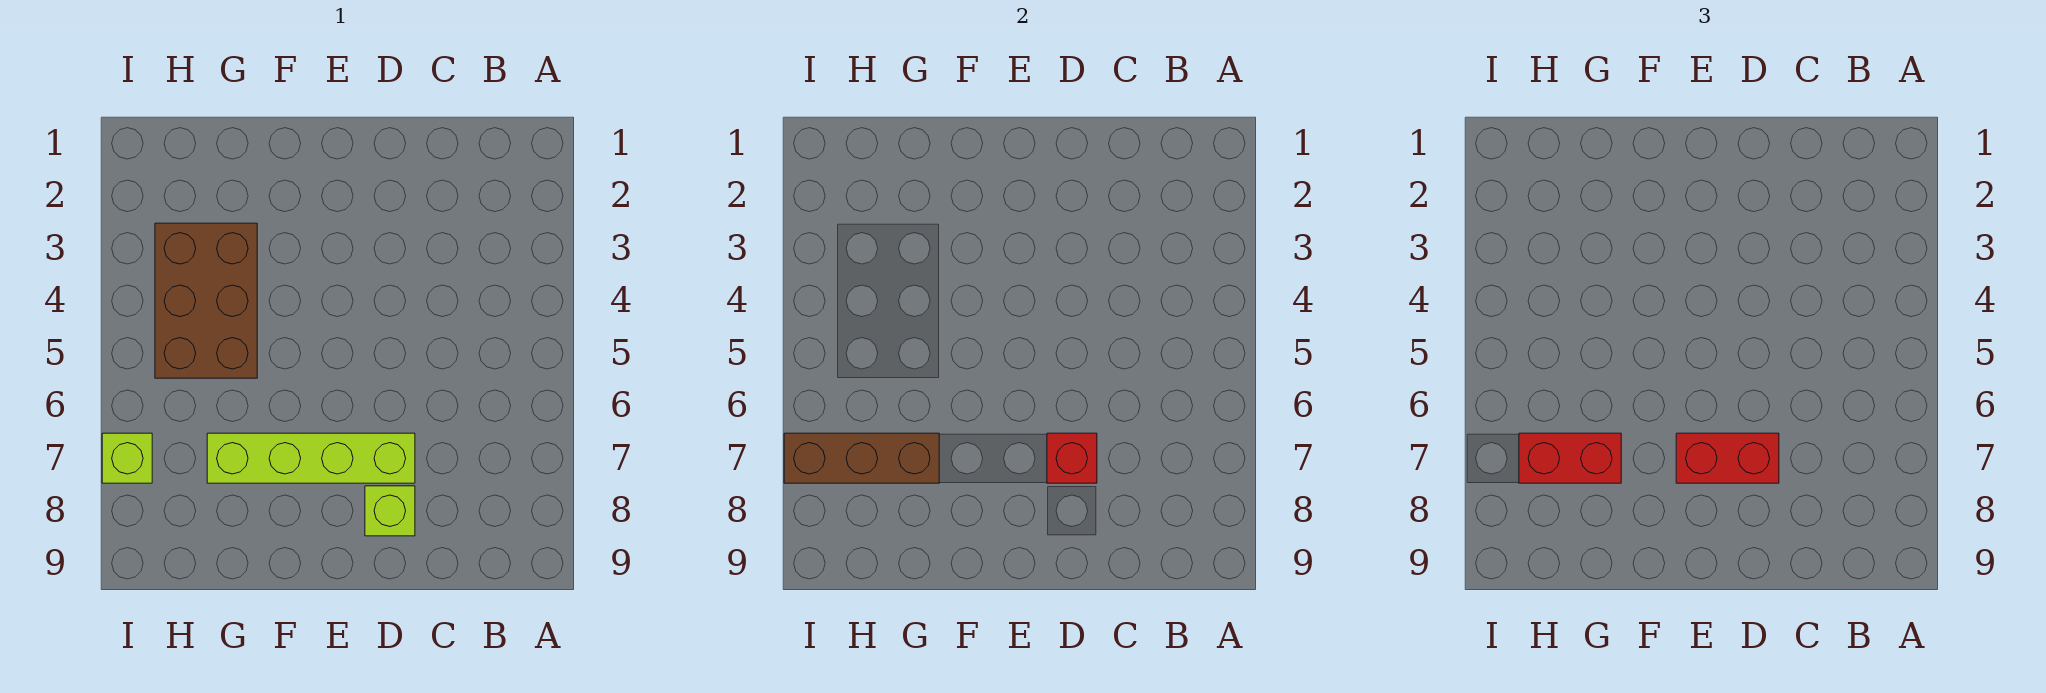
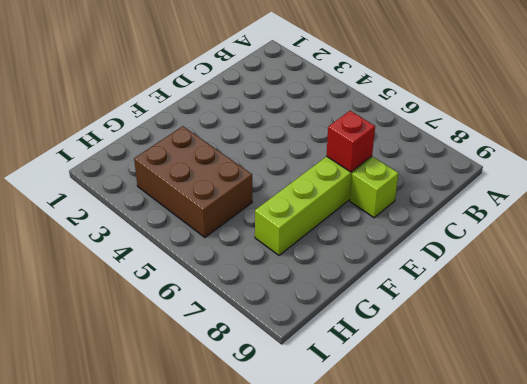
none -> lime 1x1 brick [102,433,152,483]
none -> brown 1x3 brick [784,433,939,483]

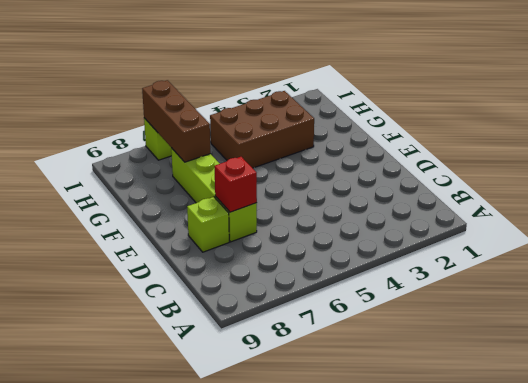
none -> red 1x2 brick [1676,433,1779,483]
none -> red 1x2 brick [1519,433,1621,483]

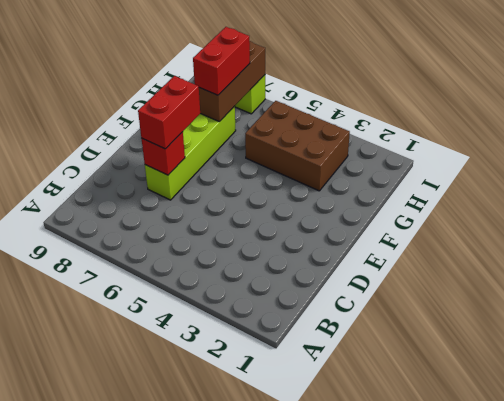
none -> lime 1x1 brick [365,486,415,536]

